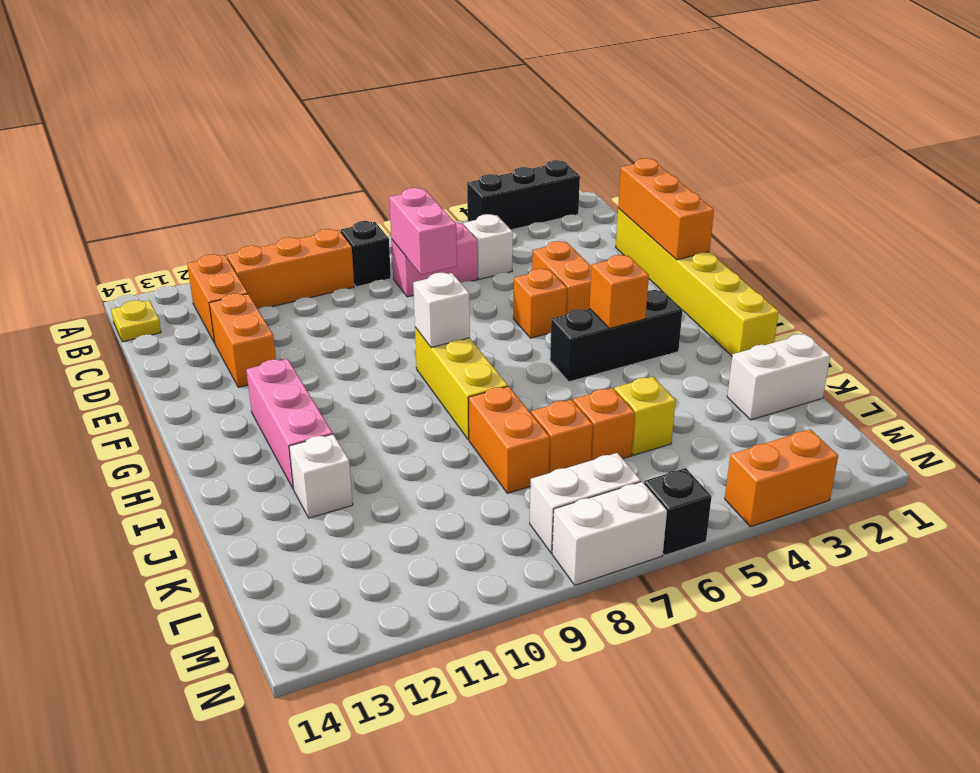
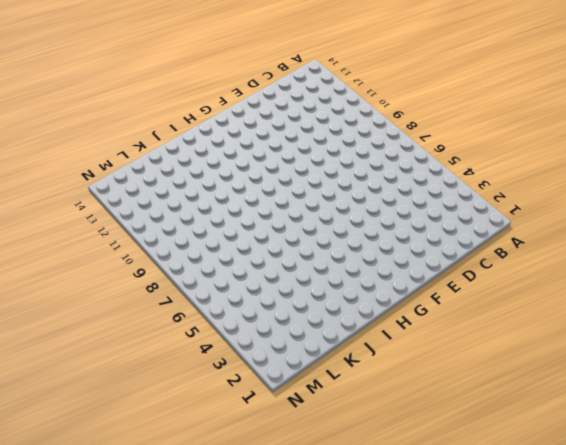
none -> black 1x3 brick [467,160,580,230]
none -> black 1x1 brick [341,221,391,287]
none -> orange 1x3 brick [227,229,354,309]

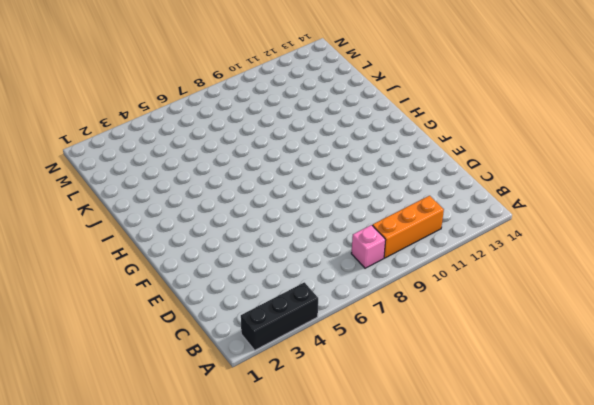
pink 1x1 brick [351,225,386,268] -> black 1x1 brick [341,221,391,287]
none -> orange 1x2 brick [187,254,248,343]
none -> yellow 1x1 plate [111,300,161,342]
none -> white 1x1 brick [464,214,513,279]

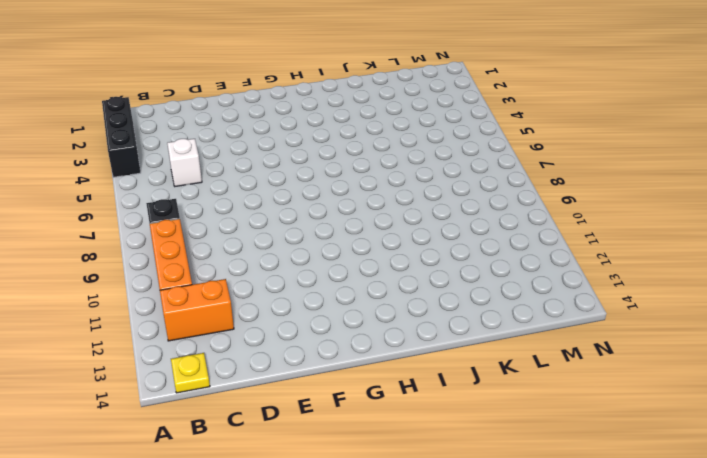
none -> pink 1x2 brick [391,222,477,297]
none -> yellow 1x6 brick [616,208,779,356]
none -> orange 1x2 brick [209,294,276,387]

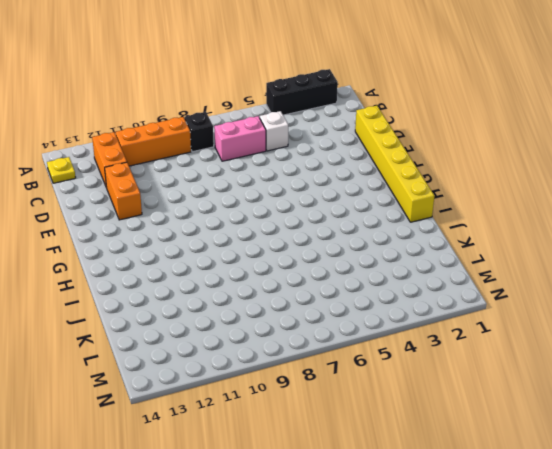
none -> orange 1x2 brick [532,241,592,315]
none -> orange 1x1 brick [513,269,567,338]
none -> yellow 1x3 brick [415,327,508,440]

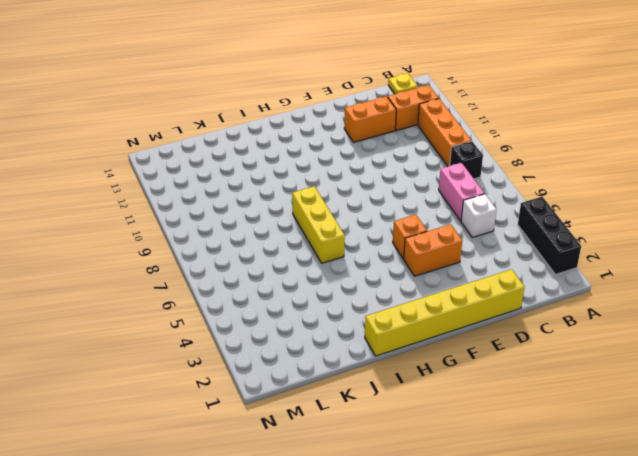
yellow 1x3 brick [292,186,345,263] -> yellow 1x3 brick turned to [415,327,508,440]
none -> pink 1x3 brick [246,359,333,489]
none -> black 1x3 brick [550,290,683,382]
none -> orange 1x2 brick [468,386,550,493]

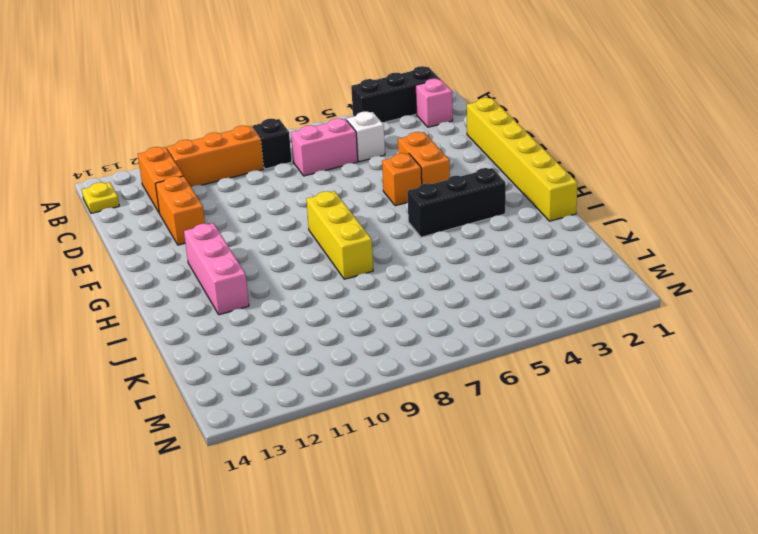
pink 1x1 brick [416,79,453,127] -> none
none -> orange 1x2 brick [468,386,550,493]
none -> white 1x1 brick [289,434,353,518]
none -> white 1x2 brick [727,334,830,420]

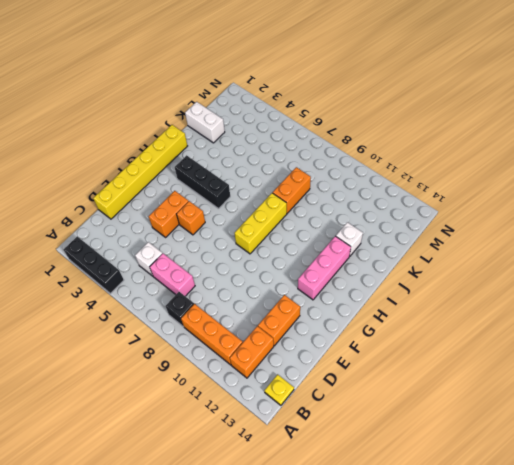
none -> yellow 1x1 brick [614,377,676,455]
none -> orange 1x1 brick [573,388,635,460]
none -> orange 1x1 brick [531,400,593,473]

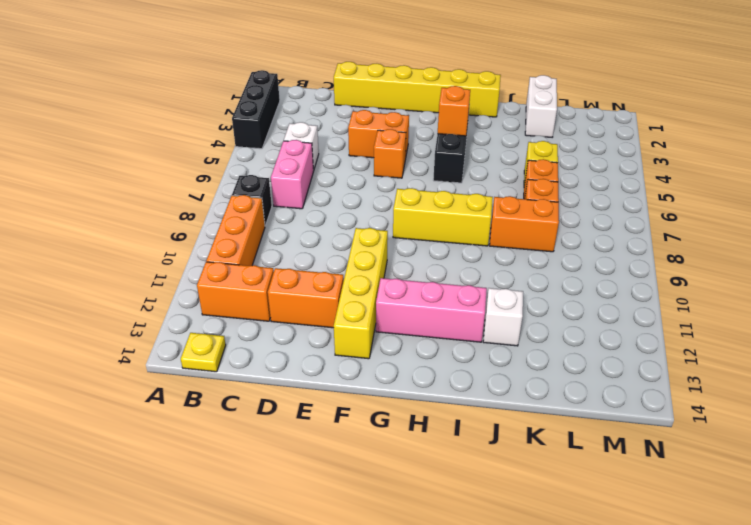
yellow 1x4 brick [334,228,388,359] -> none
none -> white 1x2 brick [530,453,641,553]
none -> orange 1x2 brick [725,429,838,527]
none -> black 1x1 brick [644,468,712,555]

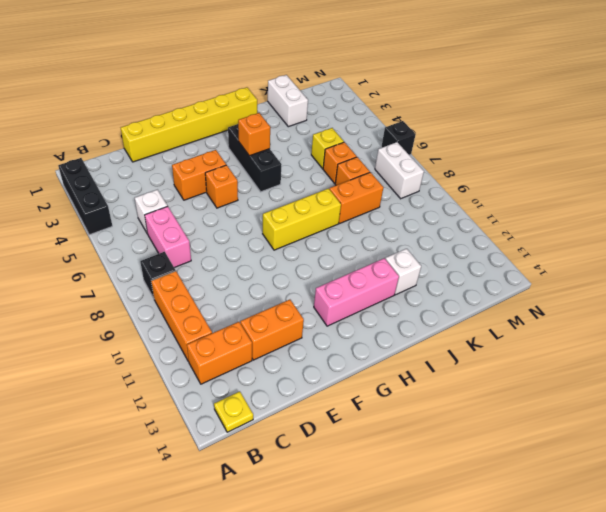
none -> orange 1x2 brick [725,429,838,527]
none -> white 1x2 brick [552,482,667,585]
none -> pink 1x2 brick [389,188,457,275]

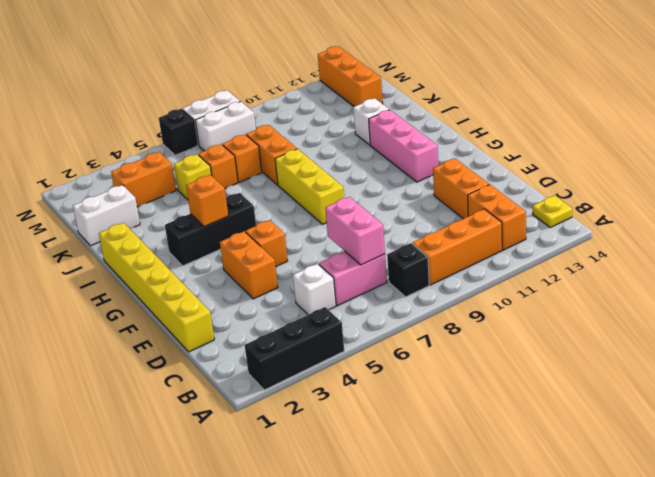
orange 1x2 brick [111,152,176,207] -> orange 1x2 brick moved to [725,429,838,527]
orange 1x3 brick [318,46,383,107] -> orange 1x3 brick moved to [618,158,714,260]
none -> white 1x1 brick [413,273,470,348]

